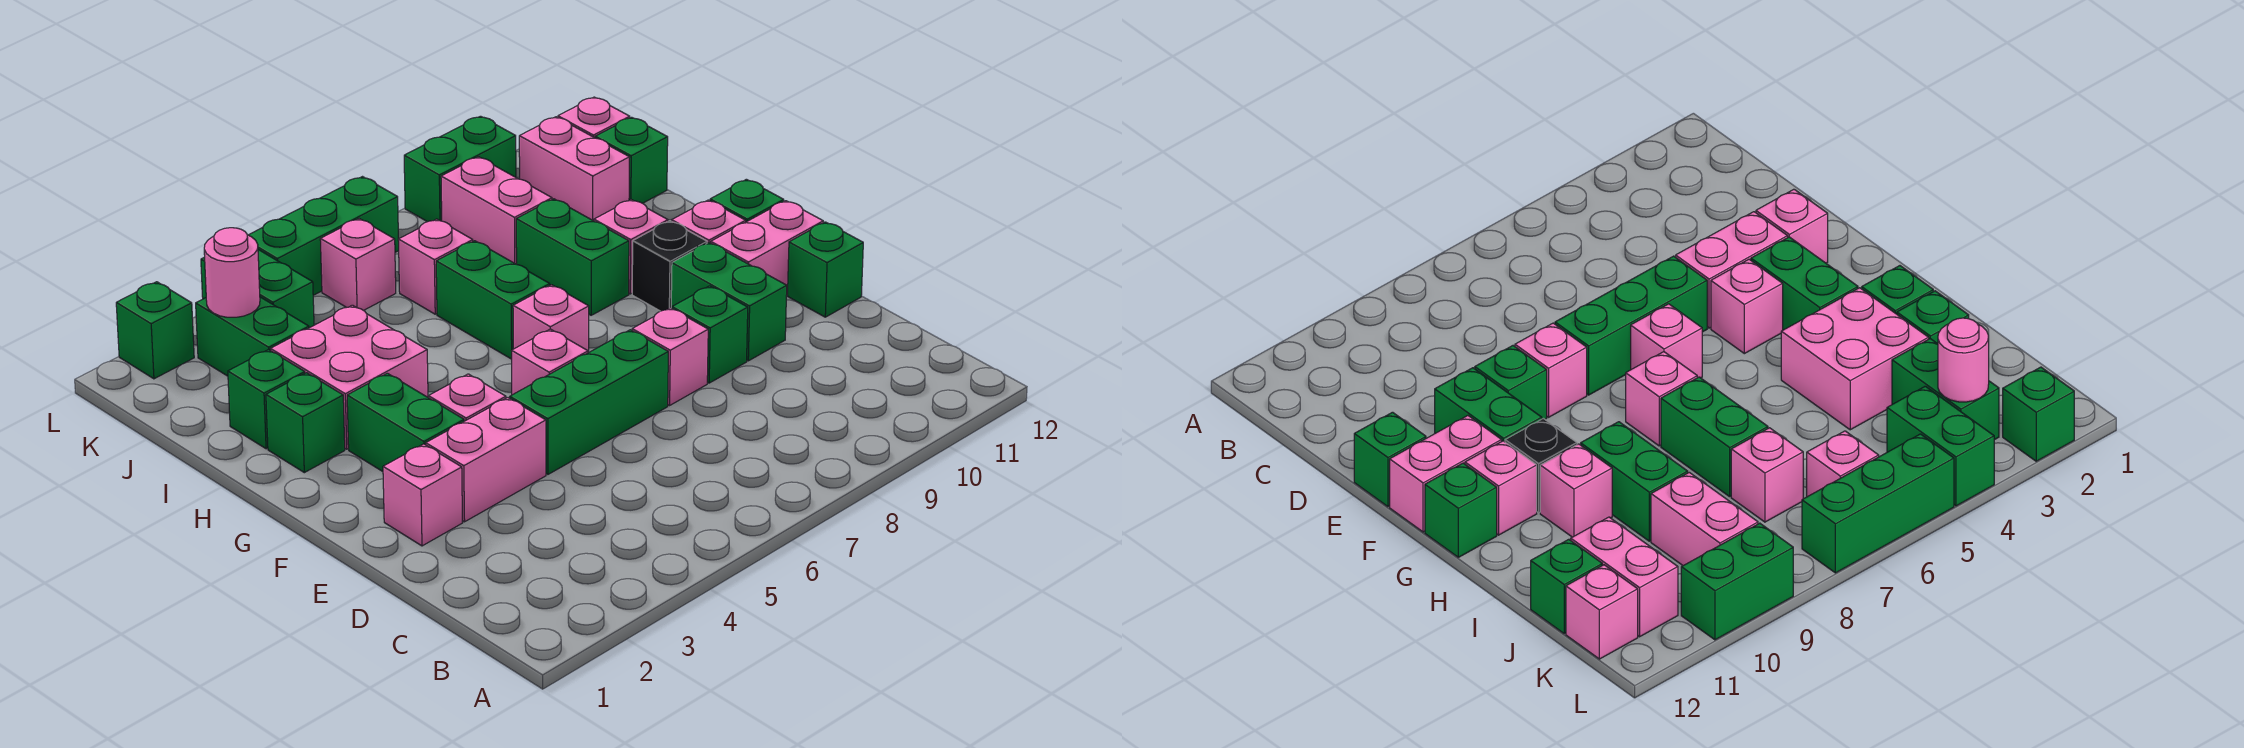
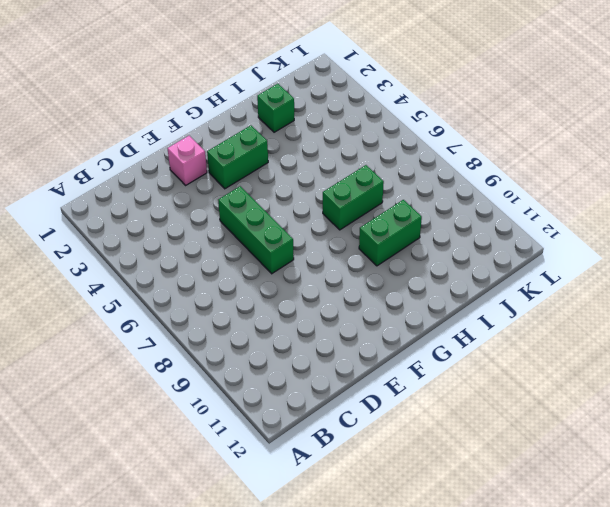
none -> pink 1x2 brick [426,398,546,522]
none -> pink 1x1 brick [632,308,708,405]
none -> green 1x1 brick [672,286,748,383]
none -> green 1x2 brick [671,243,787,361]

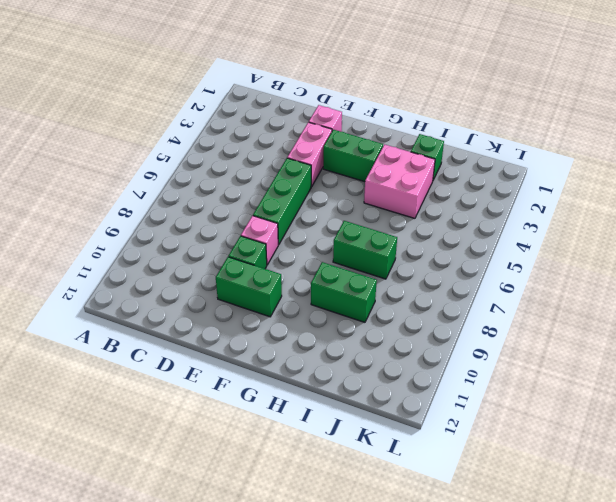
none -> green 1x1 brick [788,222,863,317]
none -> pink 1x1 brick [428,374,506,421]
none -> pink 1x1 brick [512,329,588,395]
none -> pink 1x2 brick [711,201,823,294]

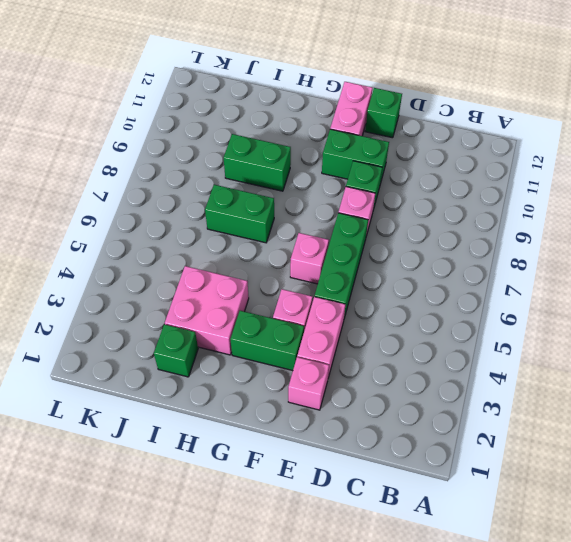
none -> pink 1x1 brick [513,285,589,353]
none -> black 1x1 brick [632,221,707,311]
none -> pink 1x1 brick [672,200,746,243]
none -> green 1x1 brick [710,179,784,222]

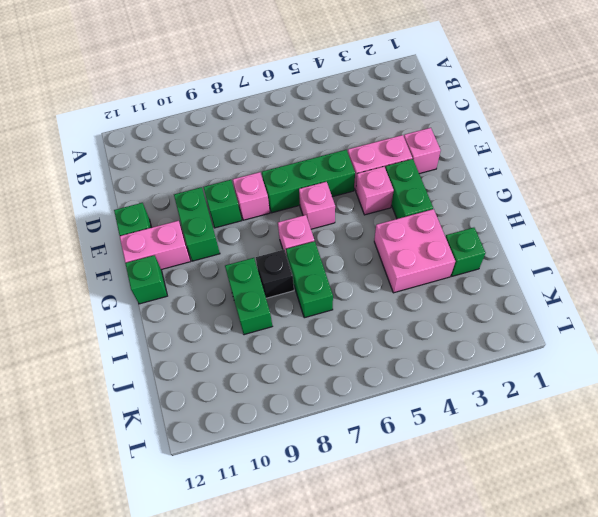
black 1x1 brick [256,250,294,298] -> black 1x1 brick moved to [632,221,707,311]
none -> pink 1x1 brick [672,200,746,243]
none -> green 1x1 brick [266,373,345,473]
none -> pink 1x1 brick [594,200,668,294]
none -> green 1x2 brick [196,297,309,376]

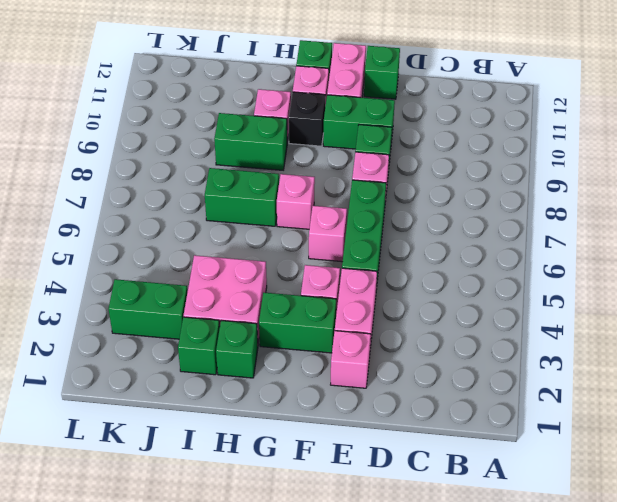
none -> pink 1x1 brick [398,219,473,314]
none -> pink 1x2 brick [441,157,552,264]
none -> pink 1x2 brick [519,117,630,221]
none -> green 1x1 brick [595,117,668,203]

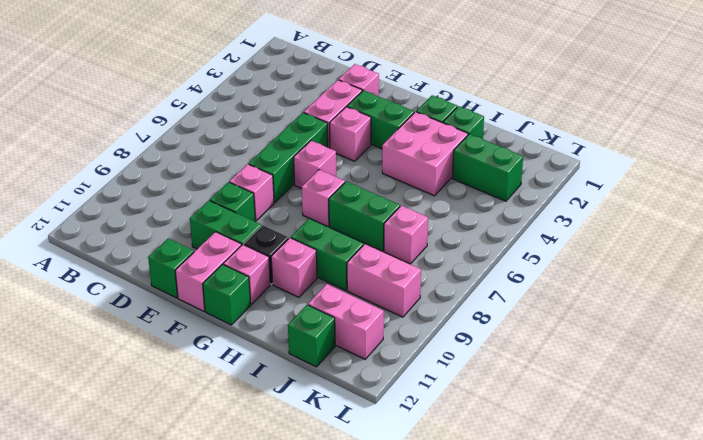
none -> green 1x2 brick [201,250,314,328]
none -> pink 1x1 brick [320,219,396,310]
none -> pink 1x1 brick [558,97,630,138]
none -> green 1x1 brick [116,282,194,379]

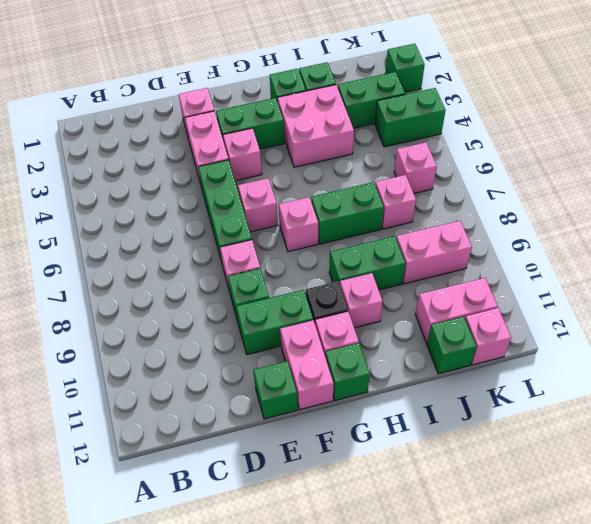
none -> green 1x3 brick [249,177,399,295]
none -> green 1x2 brick [404,116,516,222]
none -> pink 1x1 round brick [204,228,260,317]

